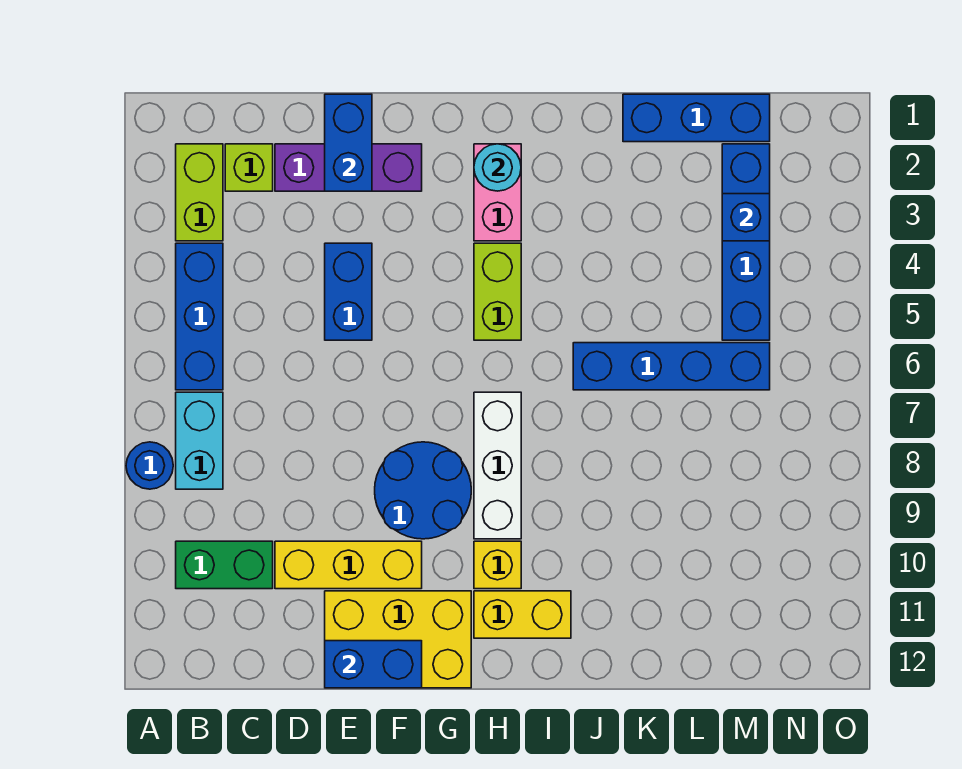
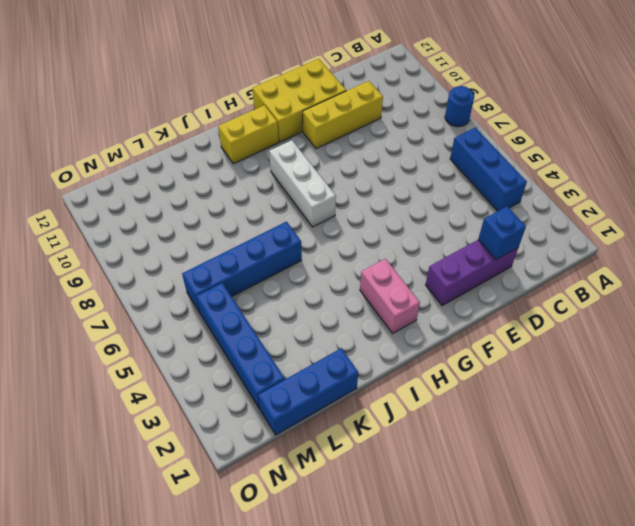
blue 1x1 brick [478,206,526,260] -> blue 1x1 brick moved to [722,194,770,241]
none -> lime 1x2 brick [176,144,223,241]
none -> cyan 1x2 brick [176,392,223,489]
none -> green 1x2 brick [176,541,273,589]

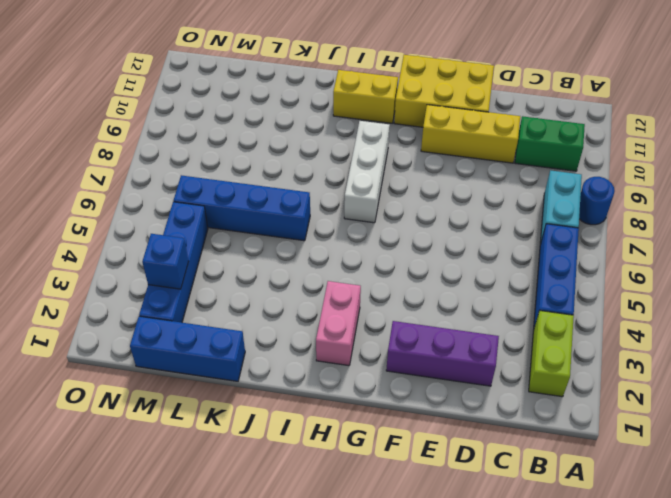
none -> lime 1x1 brick [225,144,273,191]
none -> blue 1x2 brick [325,243,372,340]
none -> blue 2x2 round brick [375,442,471,539]

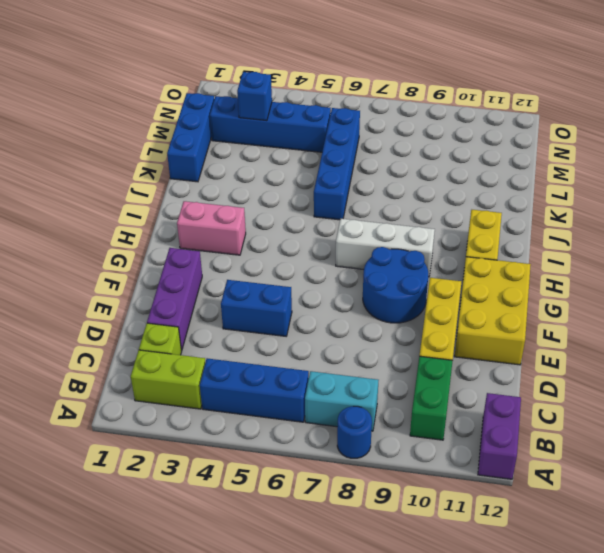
purple 1x2 brick [478,393,521,479] -> none
none -> lime 1x2 brick [474,243,521,340]
none -> yellow 1x1 brick [474,541,521,589]
none -> blue 1x2 brick [325,94,372,191]

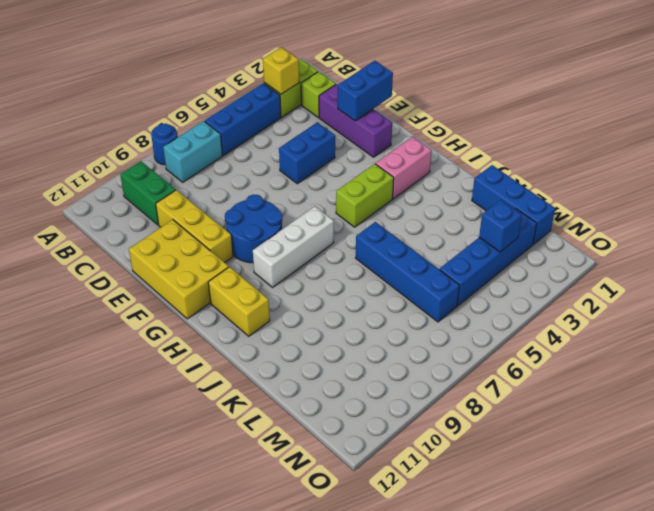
yellow 1x1 brick [263,47,299,94] -> yellow 1x1 brick moved to [474,541,521,589]
none -> blue 1x2 brick [325,641,422,688]
none -> cyan 1x1 round brick [474,144,521,191]

